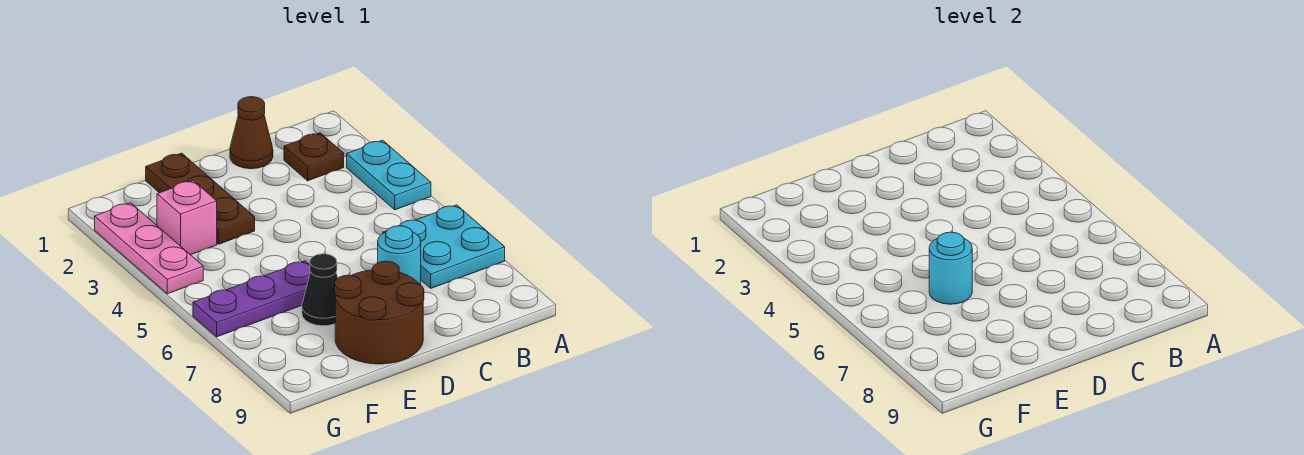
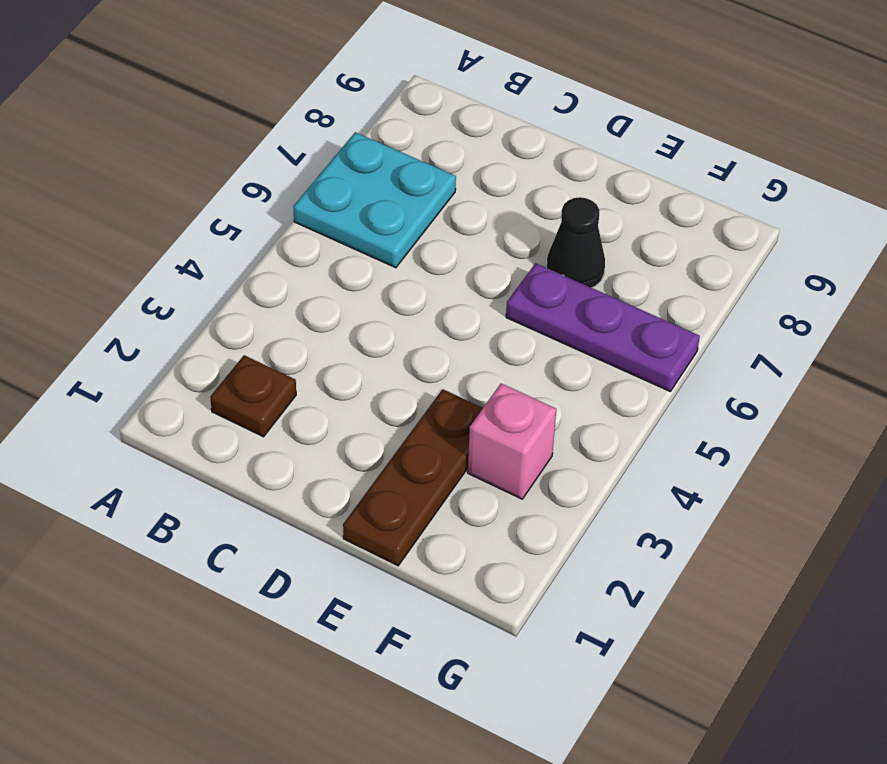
none -> cyan 1x2 plate [347,140,431,210]
none -> brown 1x1 cone [230,97,273,169]
none -> cyan 1x1 round brick [378,226,421,285]

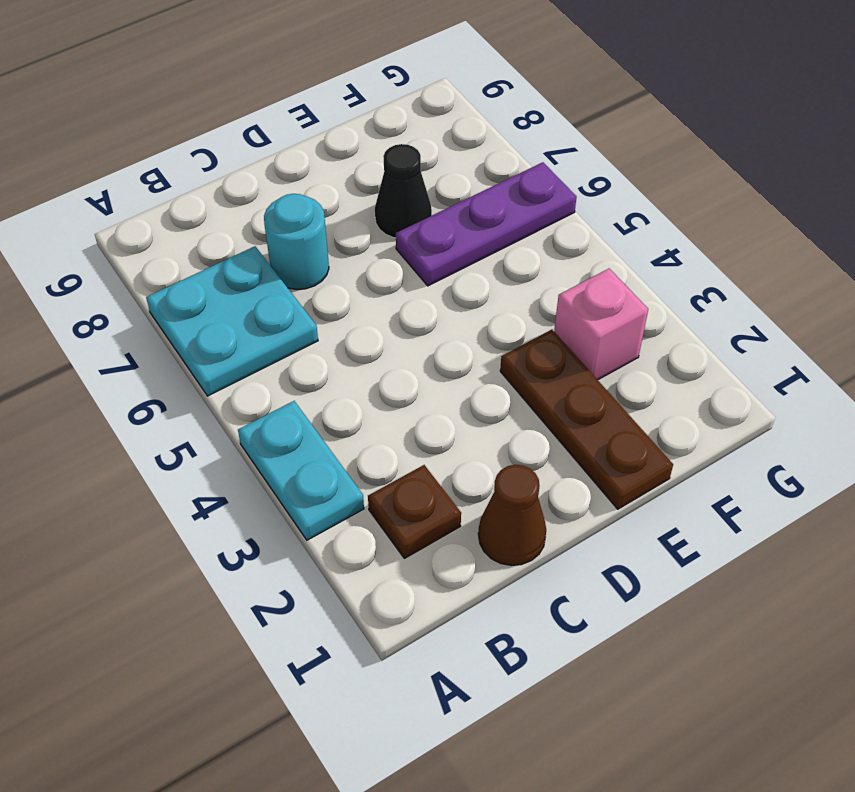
none -> brown 2x2 round brick [335,261,424,364]
none -> pink 1x3 plate [95,203,203,294]
none -> cyan 1x1 round brick [929,232,972,304]

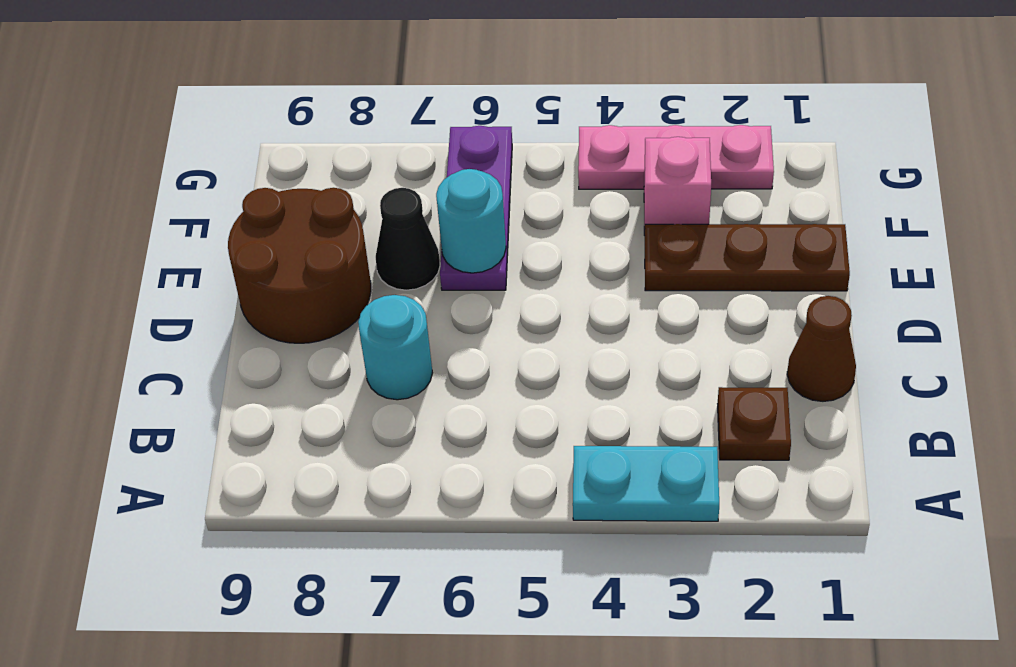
none -> cyan 2x2 plate [383,205,505,288]

